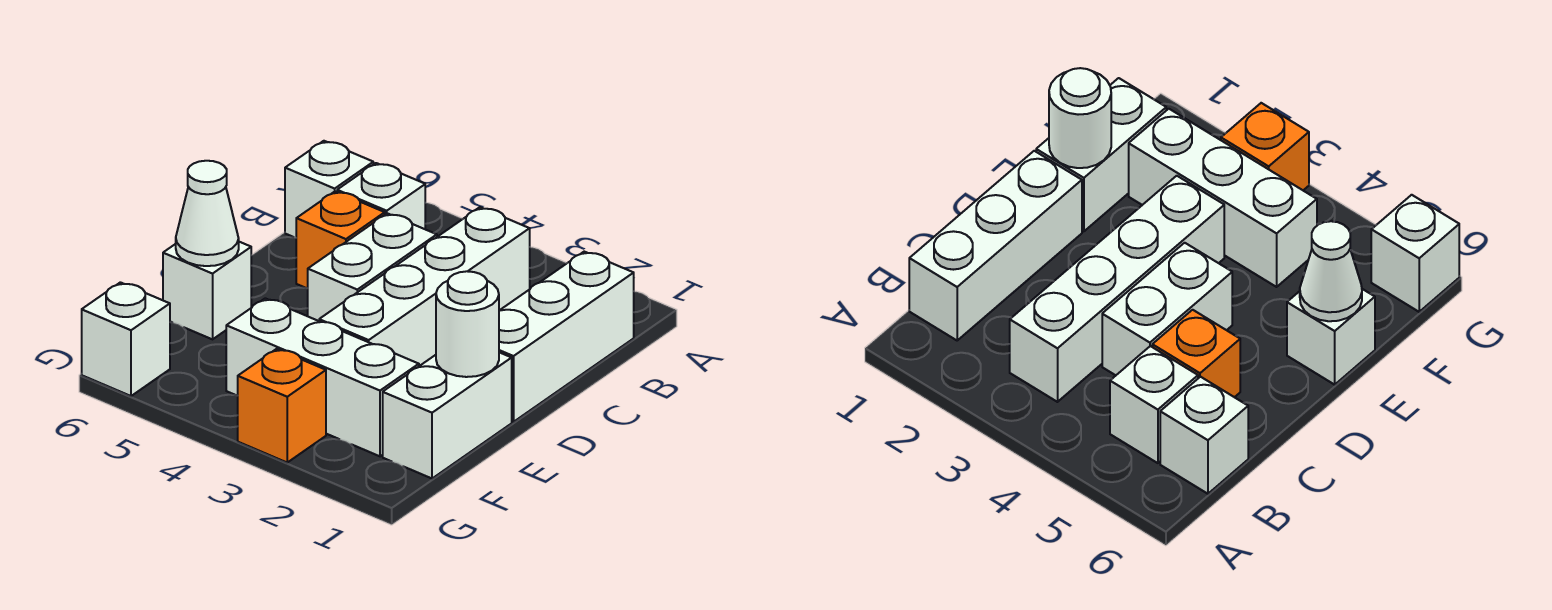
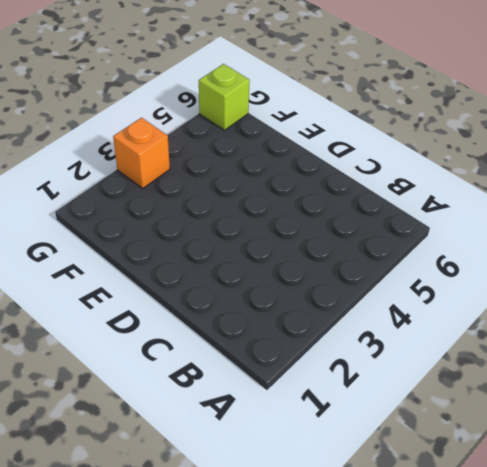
lime 1x1 brick [199,64,250,130] -> white 1x1 brick [82,282,170,396]
none -> white 1x3 brick [499,252,634,422]
none -> white 1x4 brick [319,207,530,366]
none -> white 1x1 brick [337,163,425,229]

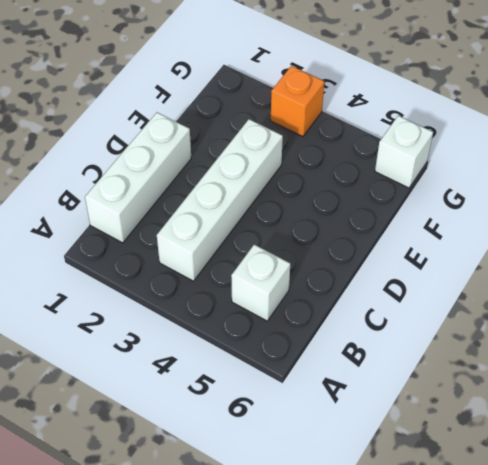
none -> white 1x1 brick [285,141,373,238]
none -> white 1x2 brick [308,213,437,321]
none -> orange 1x1 brick [296,191,385,288]

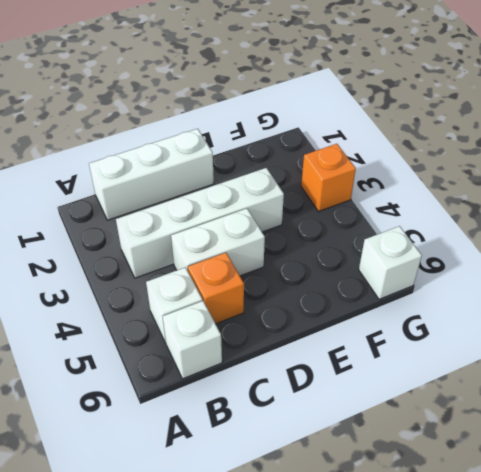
none -> white 1x2 brick [383,352,512,478]
none -> white 1x1 brick [163,242,251,339]
none -> white 1x3 brick [226,298,419,456]

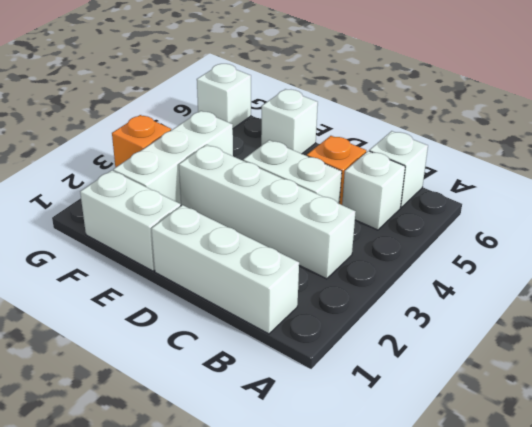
none -> white 1x1 round brick [436,271,499,377]
none -> white 1x1 cone [176,161,239,266]

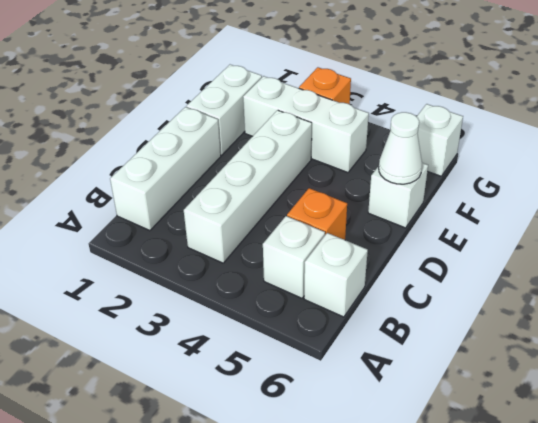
none -> white 1x2 brick [308,213,437,321]
none -> white 1x1 round brick [436,271,499,377]

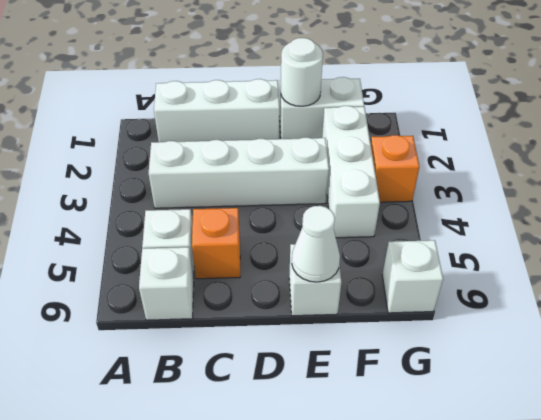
none -> white 1x2 brick [308,213,437,321]

